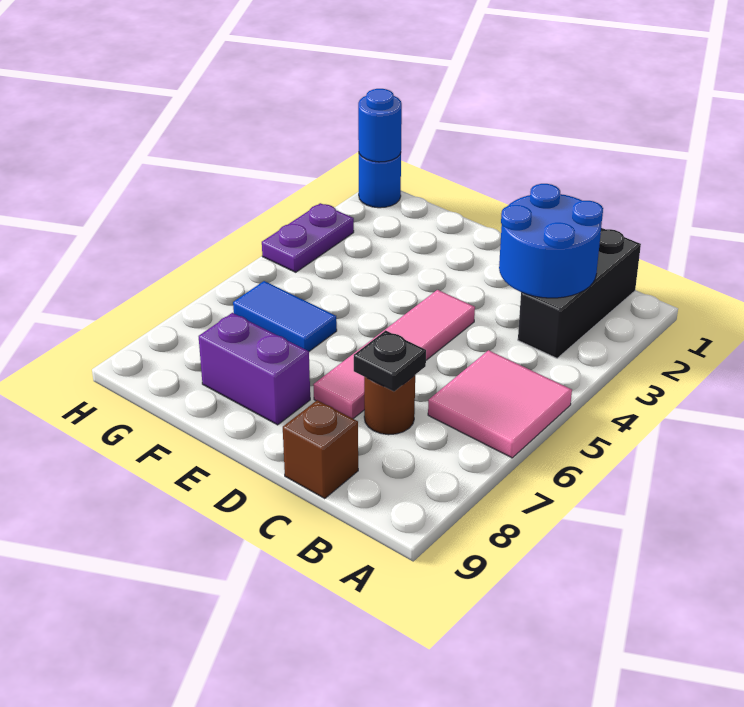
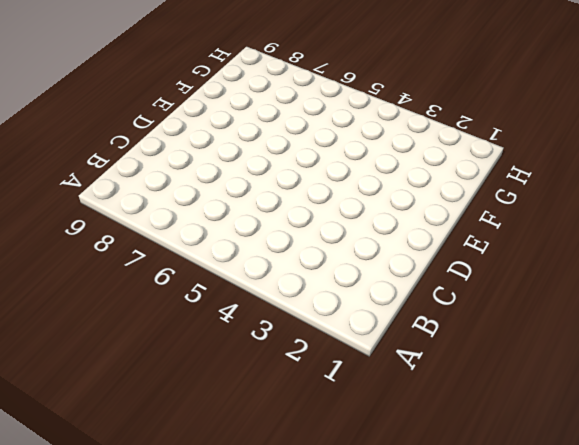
none -> pink 2x2 tile [428,350,572,458]
none -> black 1x3 brick [518,228,641,358]
none -> brown 1x1 round brick [364,375,415,435]

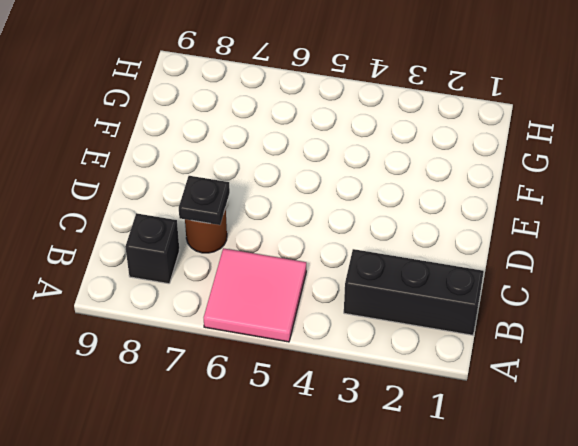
black 1x1 brick [125,213,180,284] -> none
none -> brown 1x1 brick [283,400,358,499]
none -> pink 1x4 tile [313,290,475,419]
none -> purple 1x2 brick [199,313,310,425]

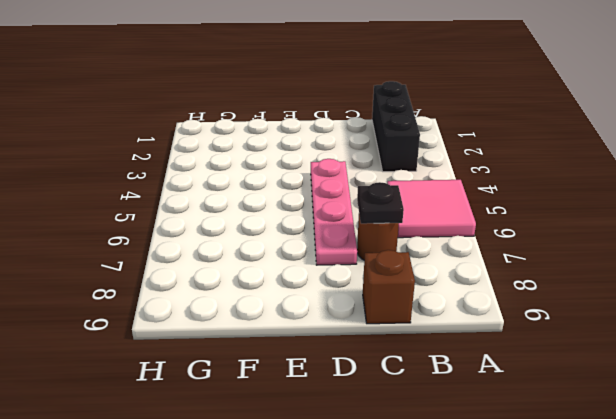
pink 1x4 plate [311,159,357,265] -> pink 1x4 tile [313,290,475,419]
none -> purple 1x2 brick [199,313,310,425]
none -> blue 1x2 tile [233,281,337,351]
none -> blue 1x1 round brick [359,153,401,208]

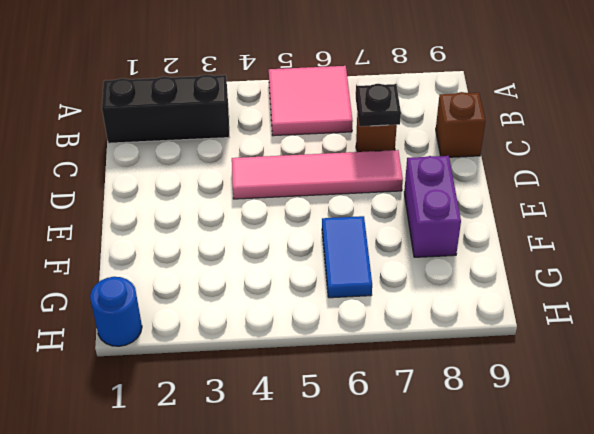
none -> purple 1x2 plate [262,203,354,272]
none -> blue 2x2 round brick [499,184,603,298]
none -> blue 1x1 round brick [358,89,402,162]

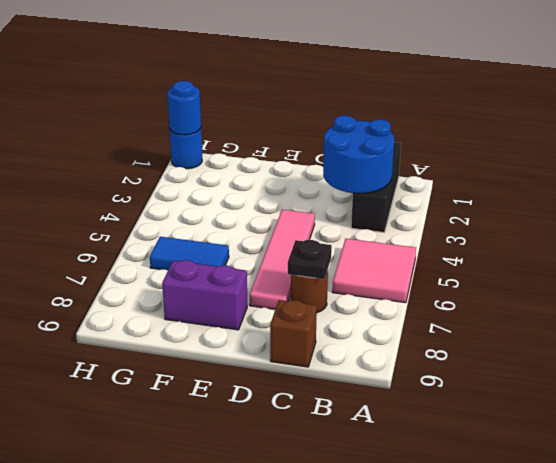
none -> purple 1x2 plate [262,203,354,272]

